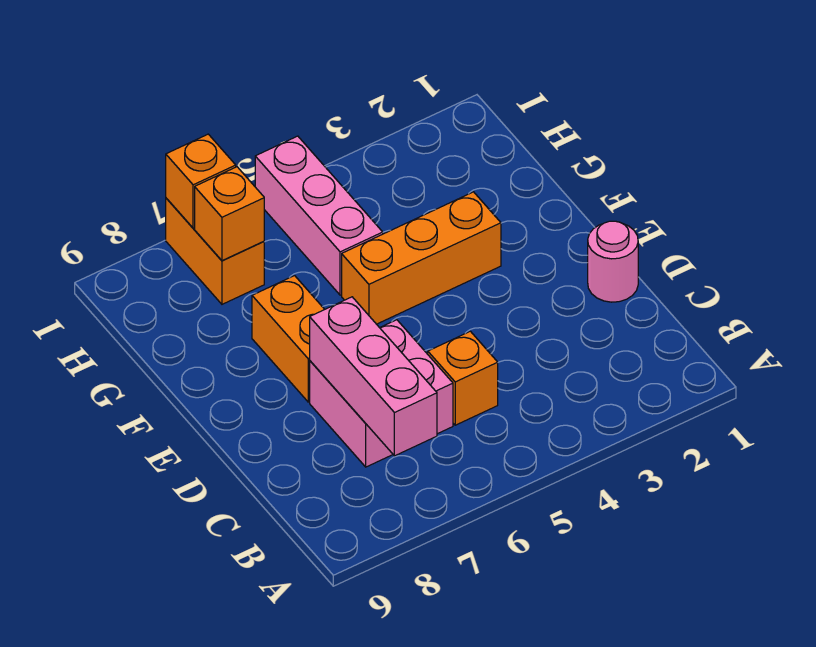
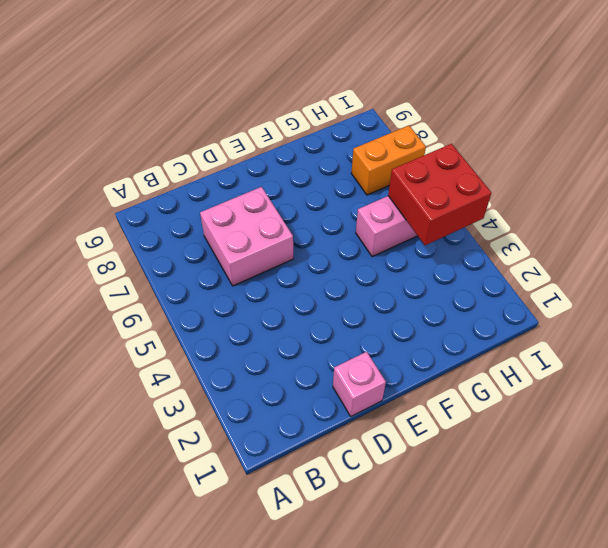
pink 1x1 brick [333,352,386,416] -> pink 1x1 round brick [588,221,638,302]
red 2x2 brick [388,144,492,245] -> none
none -> orange 1x1 brick [428,331,498,425]
none -> orange 1x2 brick [252,276,325,402]

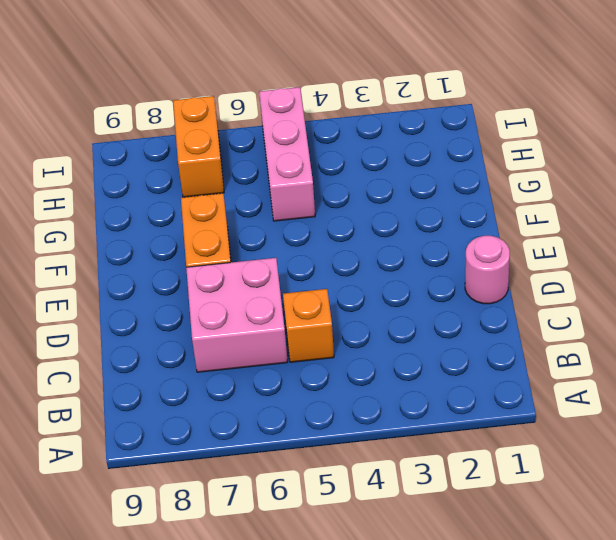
none -> orange 1x3 brick [342,192,501,324]
none -> pink 1x3 brick [310,297,437,456]

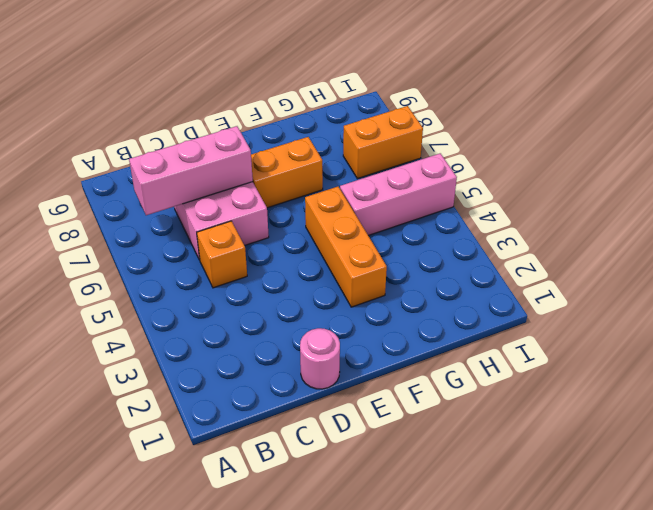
none -> orange 1x1 brick [195,167,264,261]
none -> orange 1x1 brick [166,134,236,228]

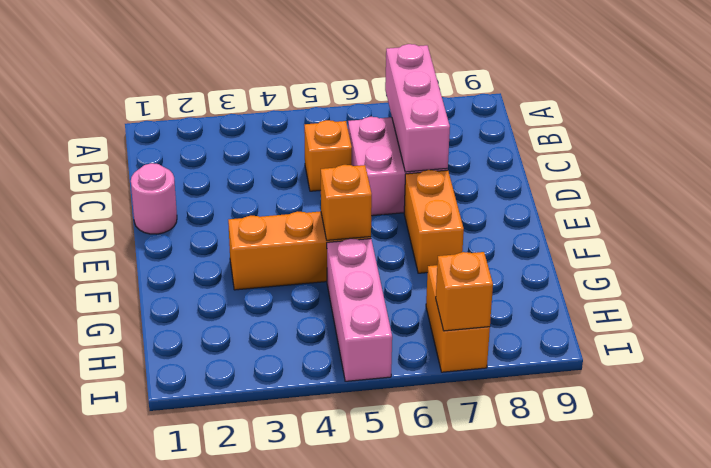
orange 1x1 brick [321,165,372,240] -> orange 1x1 brick moved to [195,167,264,261]

